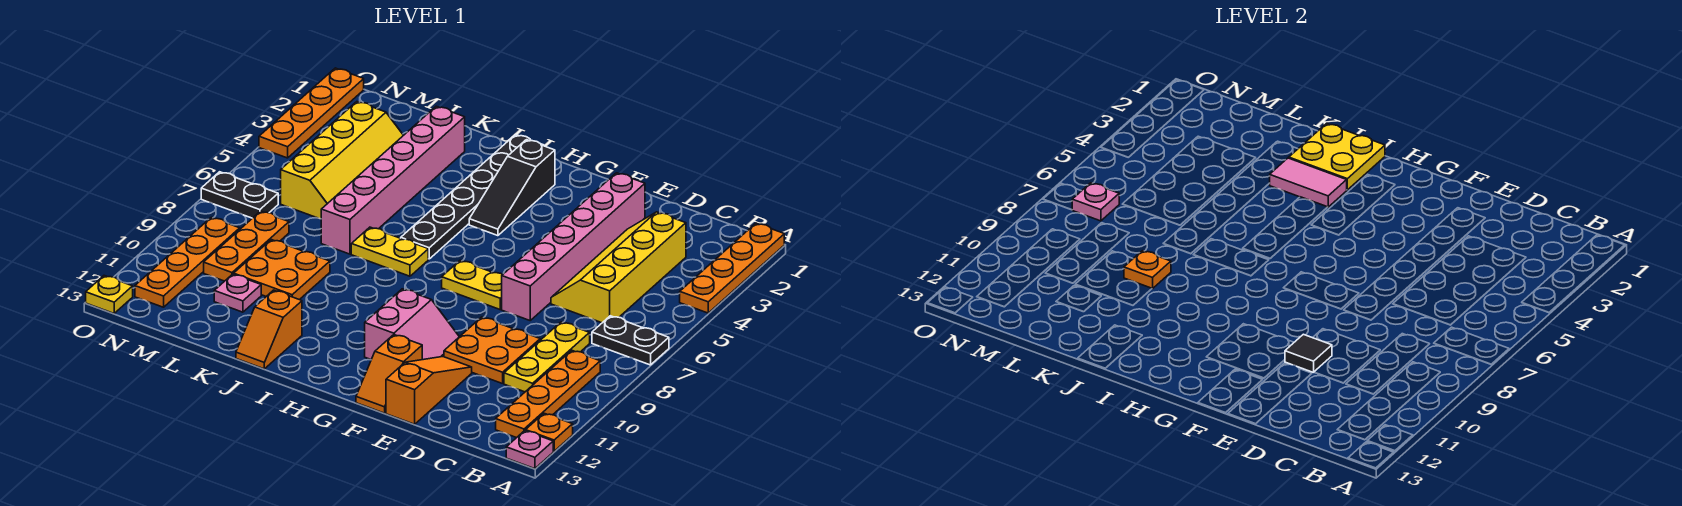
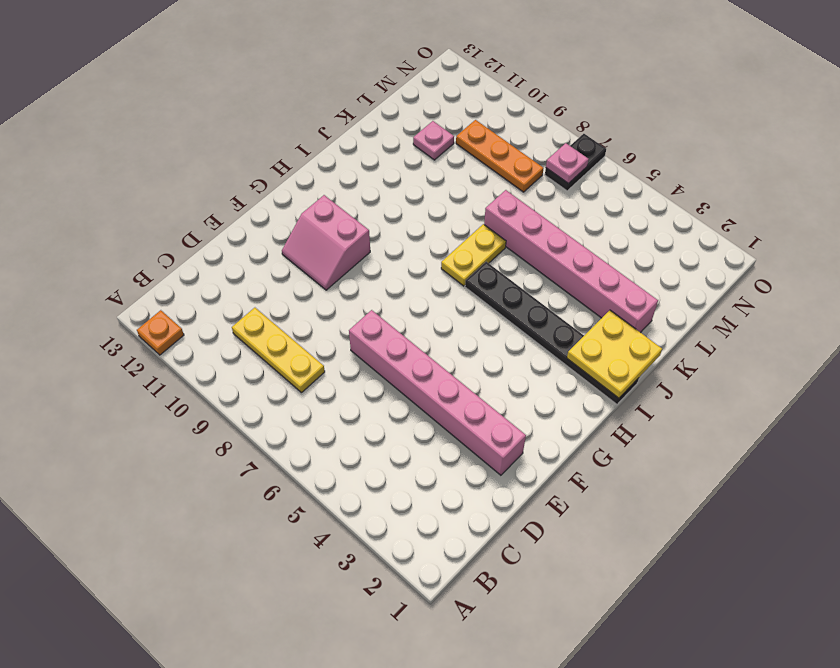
none -> orange 1x4 plate [680,223,784,313]
none -> black 1x2 plate [592,316,669,365]
none -> pink 1x1 plate [506,431,553,469]
none -> orange 1x4 plate [496,350,600,438]

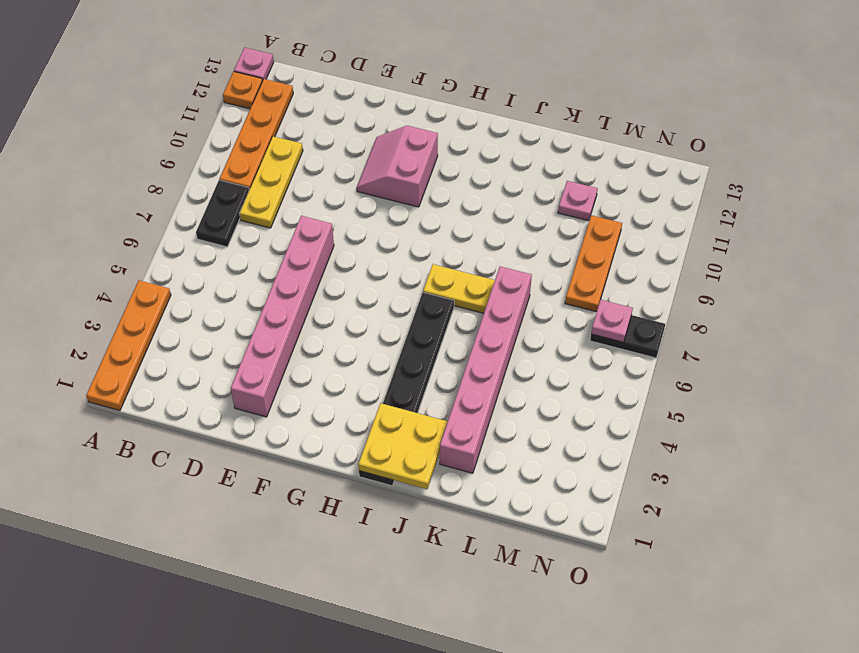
black 1x2 plate [196,180,249,247] -> black 1x2 plate turned to [592,316,669,365]
none -> yellow 2x4 slope [551,212,686,323]
none -> orange 2x2 plate [444,317,540,384]
none -> orange 1x3 slope [386,357,472,424]
none -> yellow 1x2 plate [442,261,502,309]

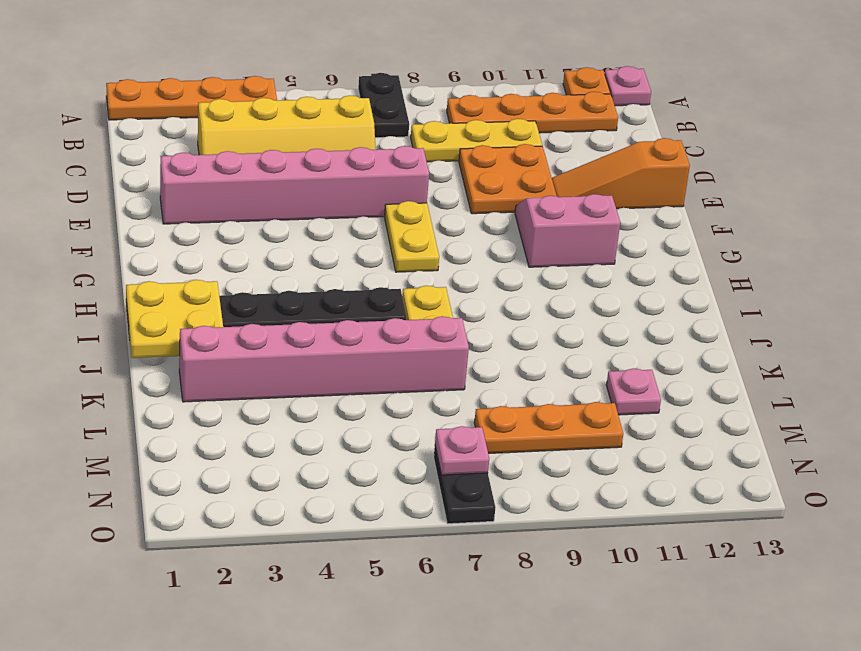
none -> orange 1x2 slope [356,335,422,413]
none -> black 1x3 slope [469,140,555,236]
none -> orange 1x2 slope [236,290,302,369]
none -> orange 2x2 plate [234,240,330,300]

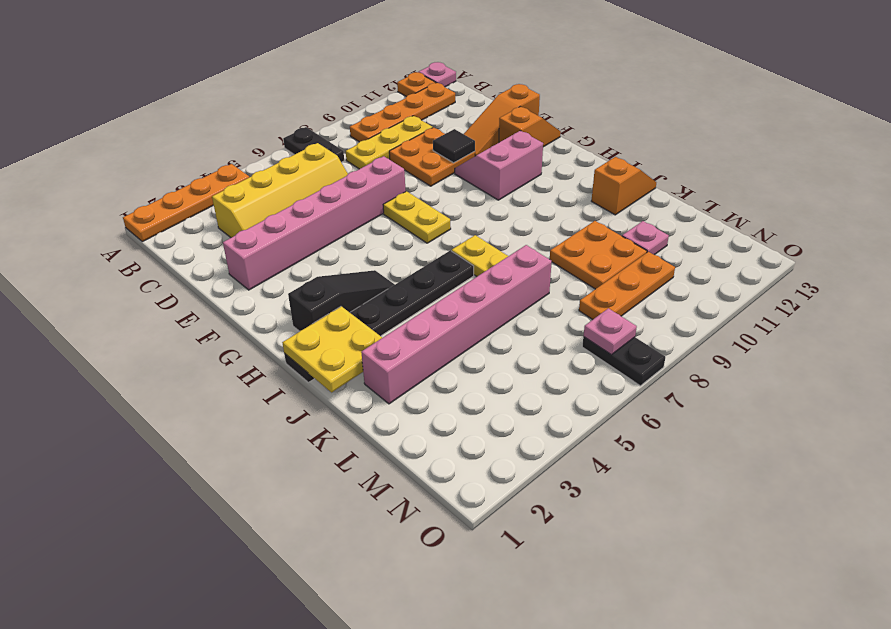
none -> yellow 2x4 slope [281,102,403,219]
none -> orange 1x4 plate [135,217,240,307]
none -> orange 1x4 plate [259,68,364,158]
none -> yellow 1x1 plate [86,276,133,313]

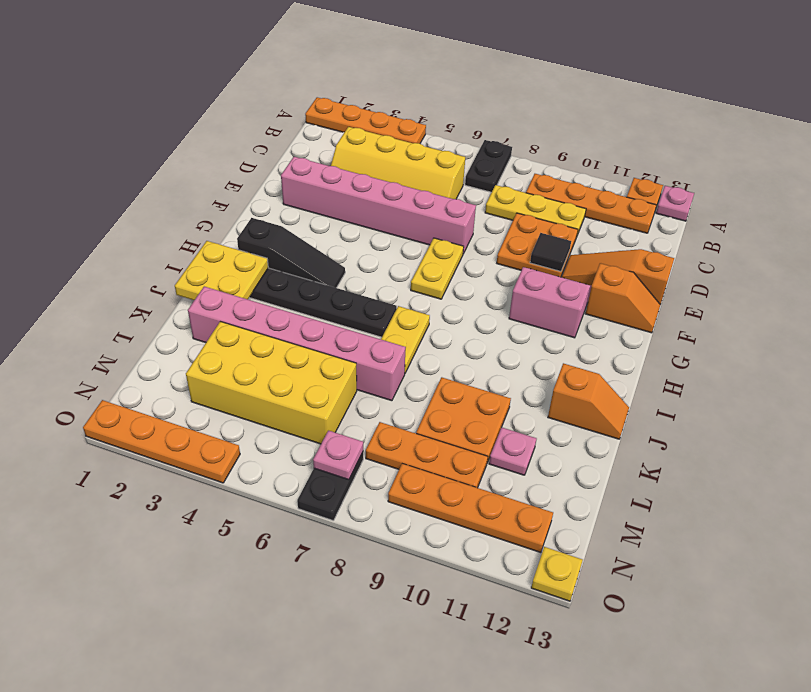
yellow 2x4 brick [186,321,357,444] -> yellow 2x4 slope [281,102,403,219]
none -> pink 1x2 tile [1270,158,1347,207]
none -> orange 1x1 plate [1124,251,1171,289]

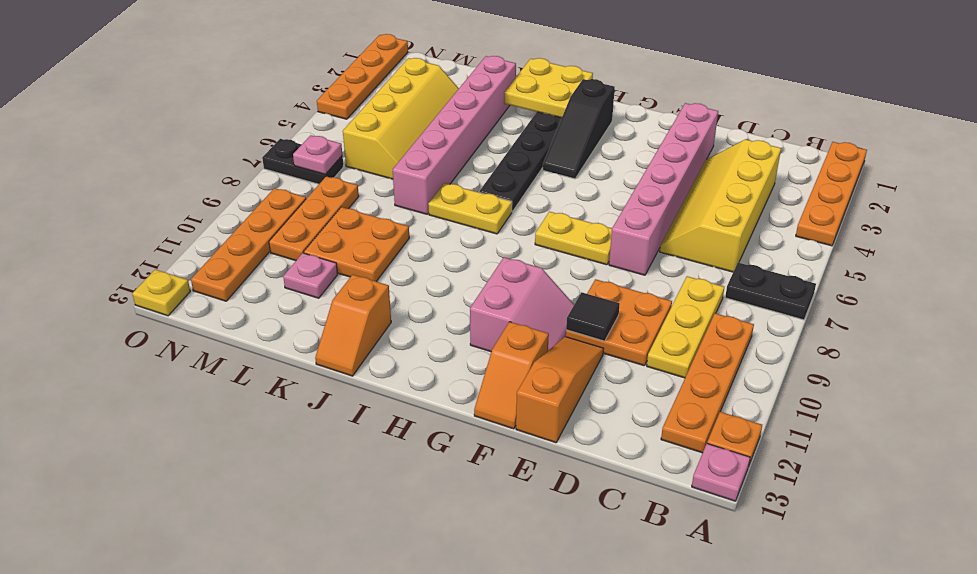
none -> pink 1x2 tile [1270,158,1347,207]
none -> orange 1x1 plate [1124,251,1171,289]

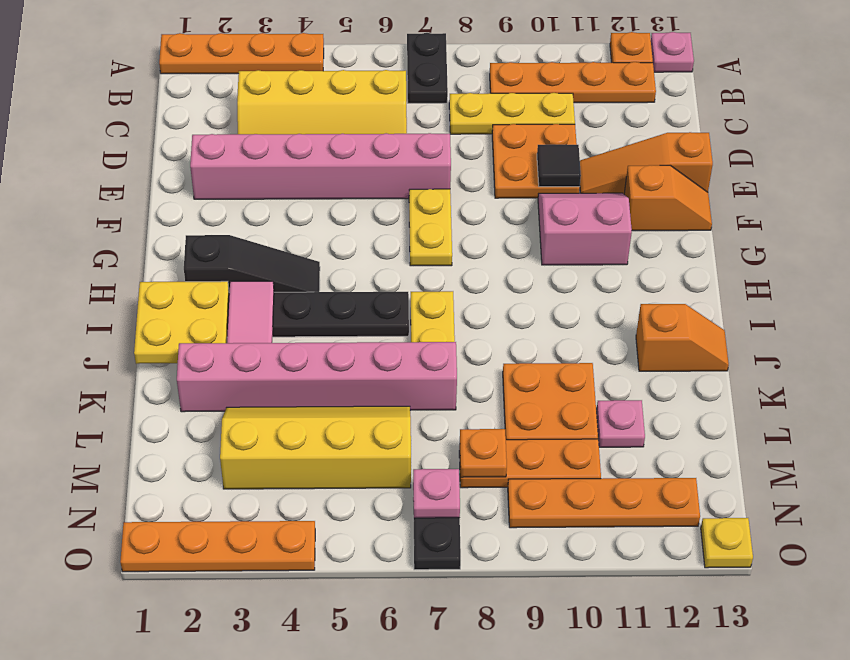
orange 1x1 plate [460,429,507,477] -> orange 1x1 plate moved to [1124,251,1171,289]

